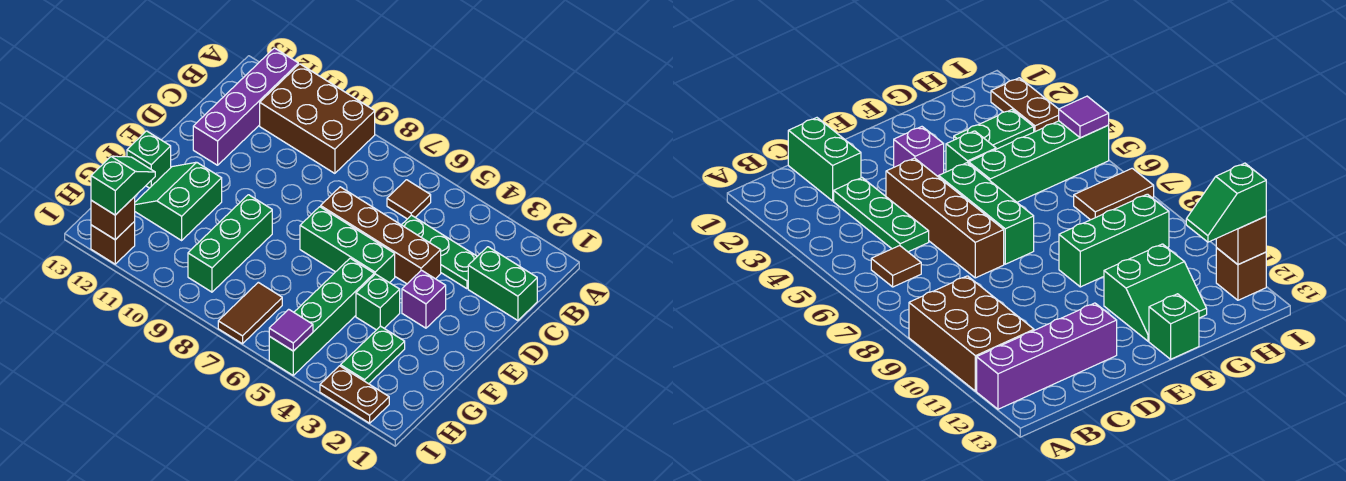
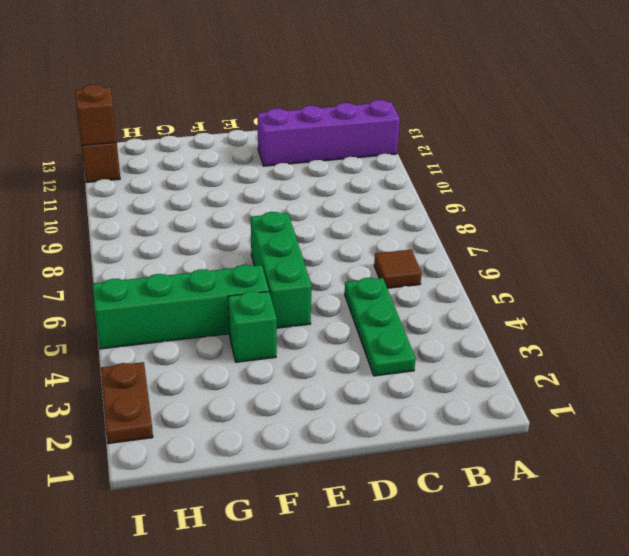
none -> brown 2x3 brick [260,64,375,173]
none -> green 1x2 brick [468,247,537,320]
none -> brown 1x4 brick [321,187,441,284]

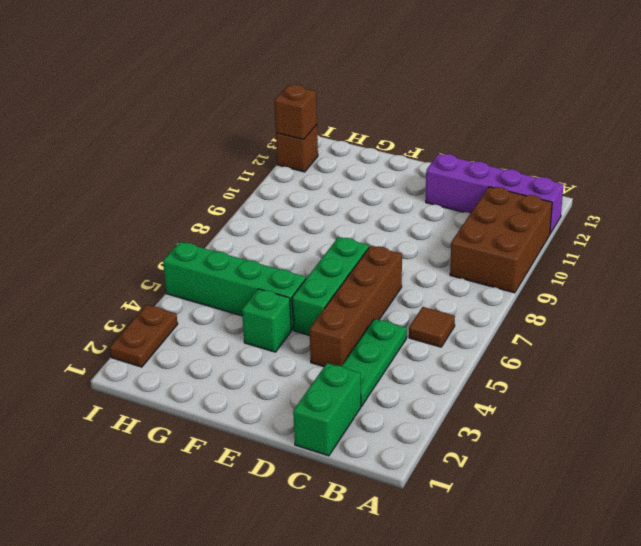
none -> purple 1x1 brick [402,270,446,328]
none -> green 1x3 brick [188,195,272,292]
none -> green 2x2 slope [135,162,222,240]

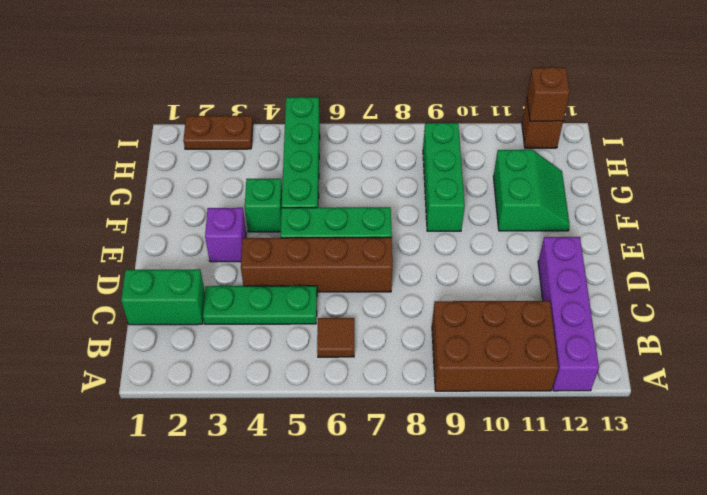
none -> green 1x1 brick [127,131,171,188]
none -> green 1x2 plate [341,326,405,384]
none -> brown 1x2 tile [218,282,282,344]

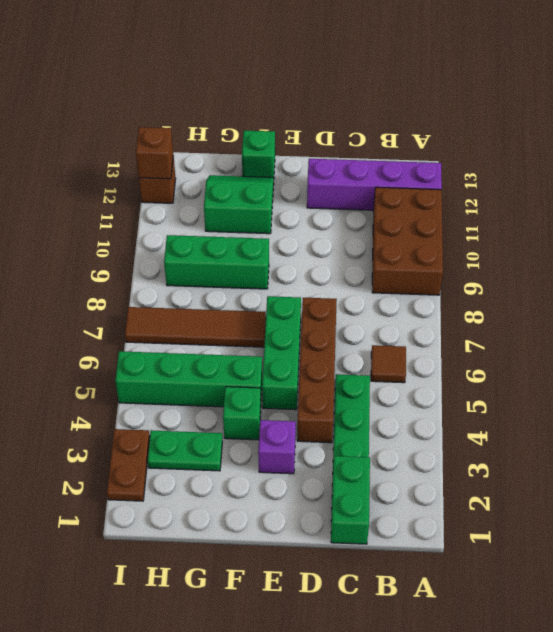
brown 1x4 tile [125,307,266,347] -> brown 1x2 tile [218,282,282,344]
none -> purple 1x1 tile [269,309,313,351]
none -> green 1x2 slope [91,156,155,215]

